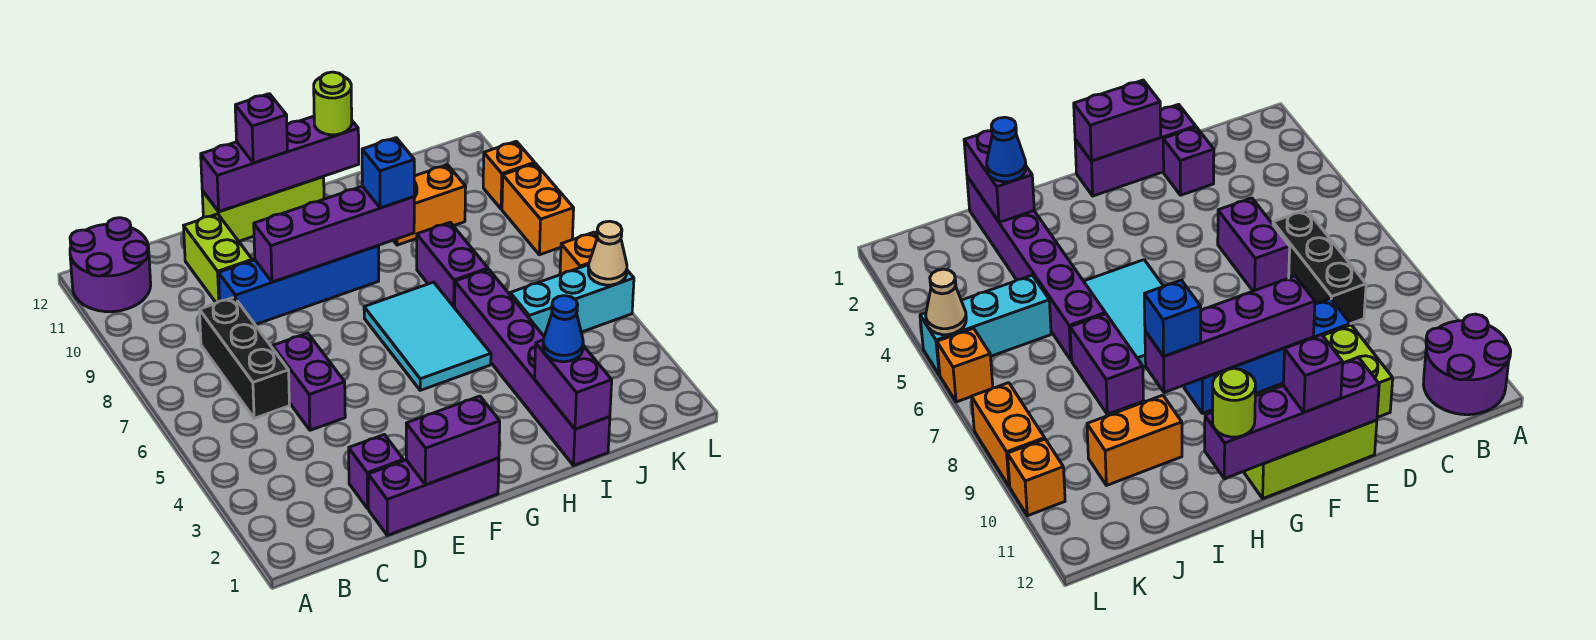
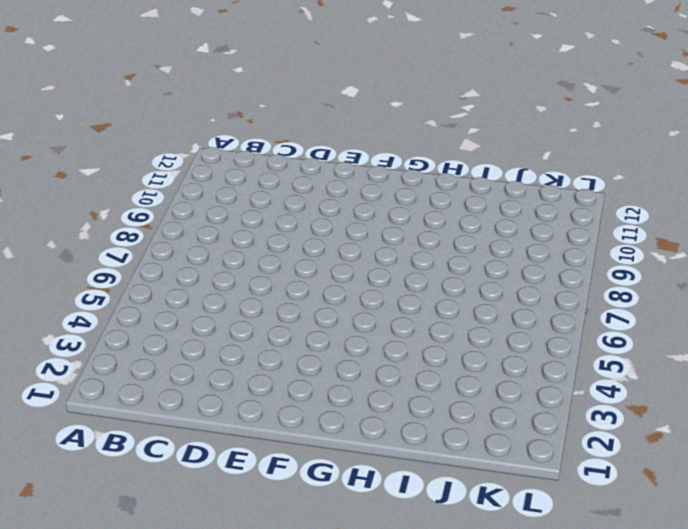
none -> purple 2x2 round brick [70,218,151,312]
none -> black 1x3 brick [199,297,289,418]
none -> purple 1x3 brick [368,458,499,535]

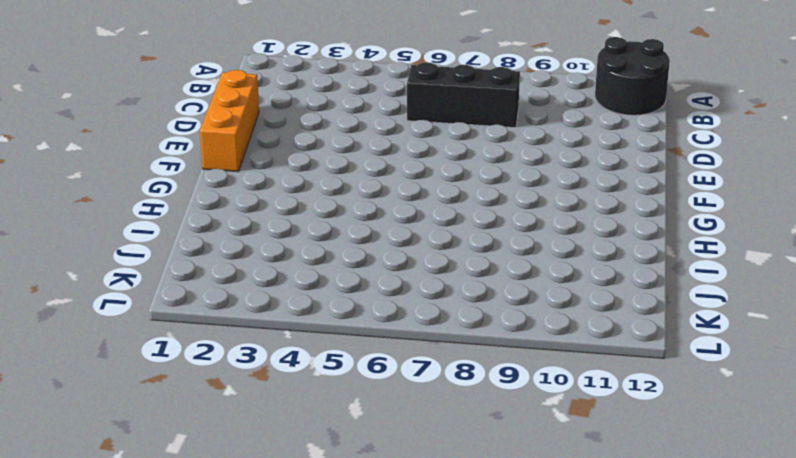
black 2x2 round brick [595,37,670,115] -> purple 2x2 round brick [70,218,151,312]
orange 1x3 brick [200,70,259,172] -> purple 1x3 brick [368,458,499,535]
none -> purple 1x1 brick [349,435,403,508]
none -> purple 1x2 brick [273,333,345,430]
none -> blue 1x4 brick [218,246,379,325]

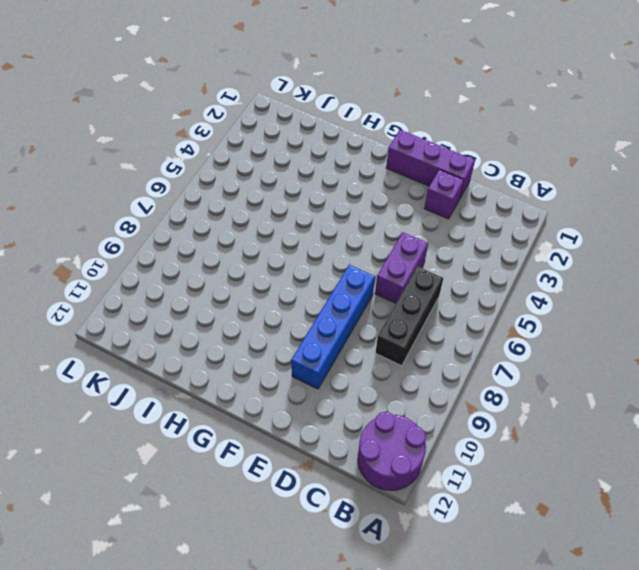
blue 1x4 brick [291,265,375,389] -> blue 1x4 brick turned to [218,246,379,325]
none -> lime 1x2 brick [184,214,253,303]
none -> lime 1x3 brick [202,176,324,241]
none -> cyan 2x3 tile [364,282,491,390]

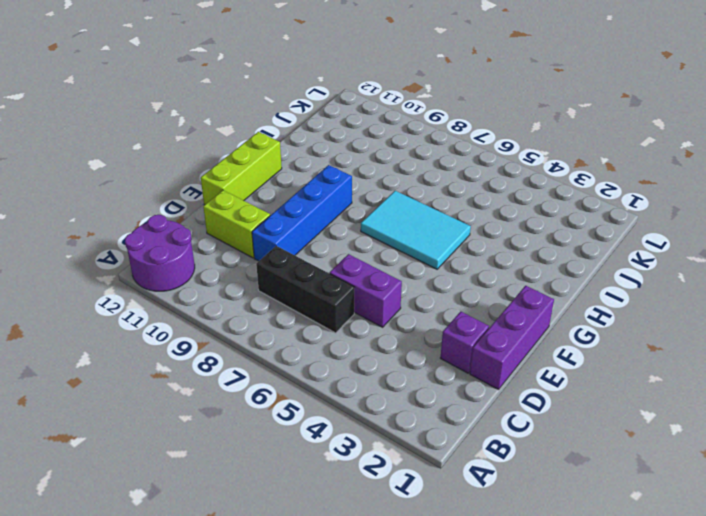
none -> purple 1x6 brick [455,269,610,466]
none -> purple 1x2 brick [417,222,488,308]
none -> orange 1x2 brick [393,165,466,245]

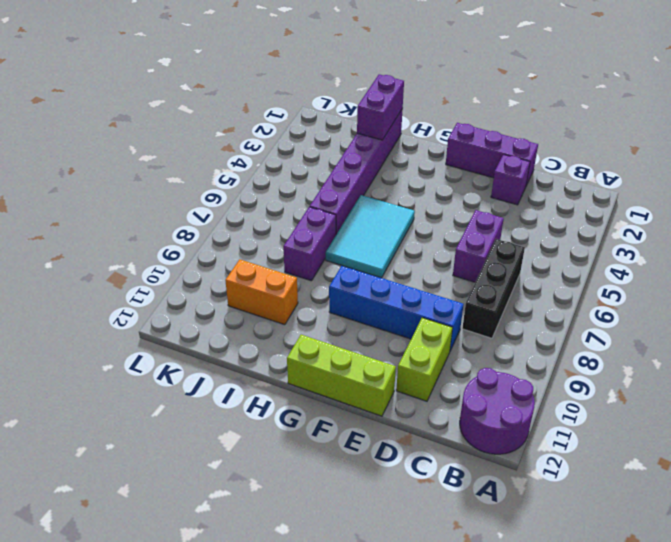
none -> cyan 1x3 brick [510,265,634,336]
none -> orange 1x1 brick [560,232,598,275]
none -> orange 1x2 brick [502,164,574,255]

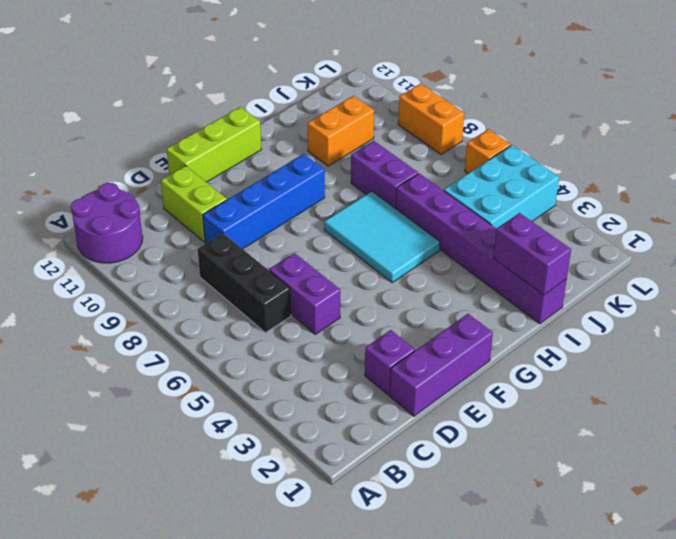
cyan 2x3 brick [444,145,559,229] -> cyan 1x3 brick [510,265,634,336]
none -> orange 1x1 brick [483,141,535,209]
none -> purple 1x2 brick [406,396,500,485]
none -> purple 1x4 brick [254,186,414,282]

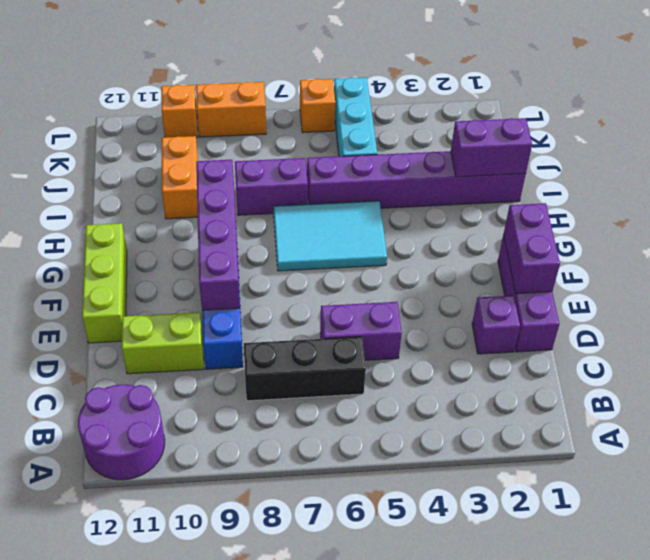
none -> purple 1x4 brick [201,116,359,211]
none -> tan 1x1 cone [588,221,627,285]
none -> purple 1x1 brick [235,94,287,163]

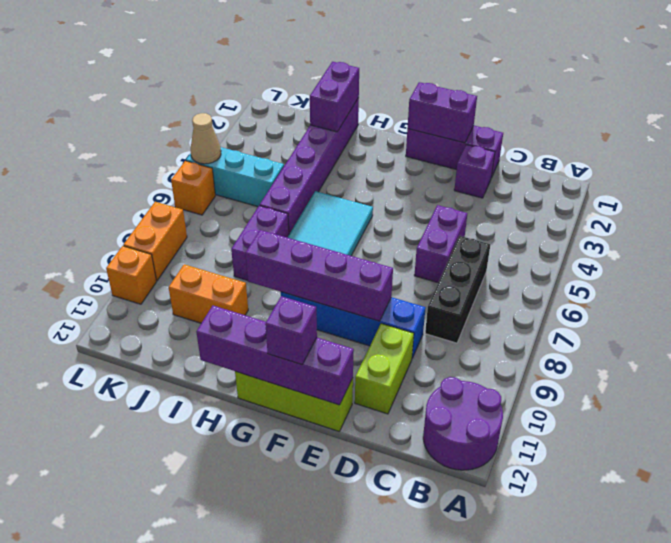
none -> blue 1x1 brick [362,138,414,208]
none -> lime 1x1 round brick [314,72,352,135]
none -> blue 1x1 cone [543,296,583,362]

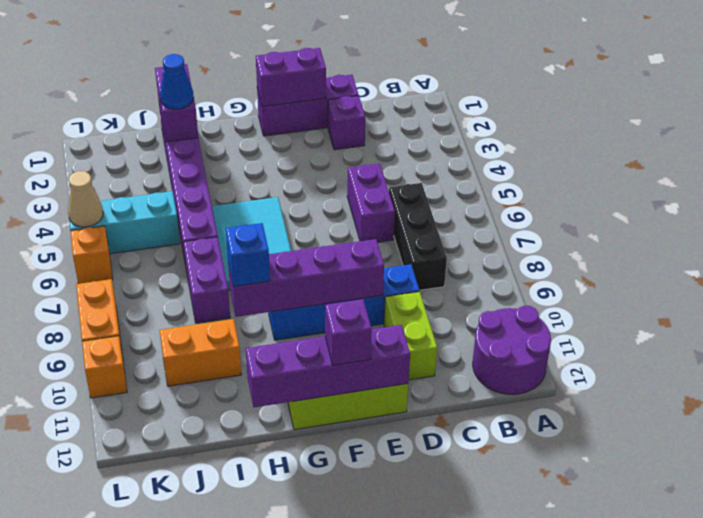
none -> lime 1x1 round brick [314,72,352,135]

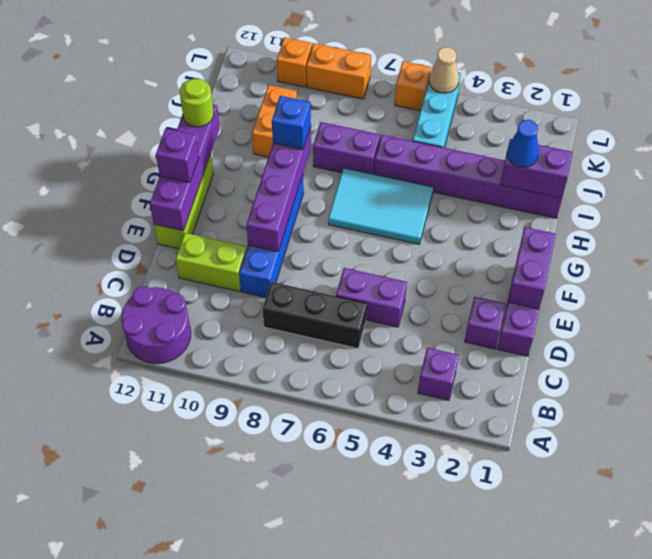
purple 1x1 brick [418,348,459,400] -> none

